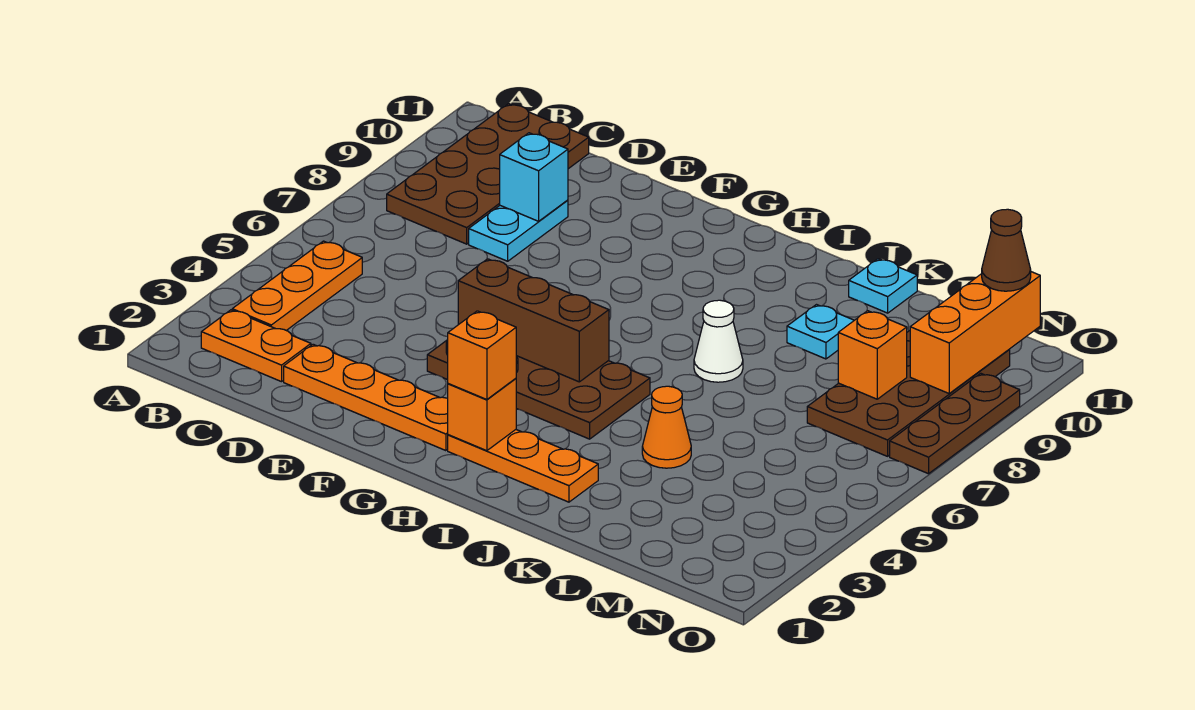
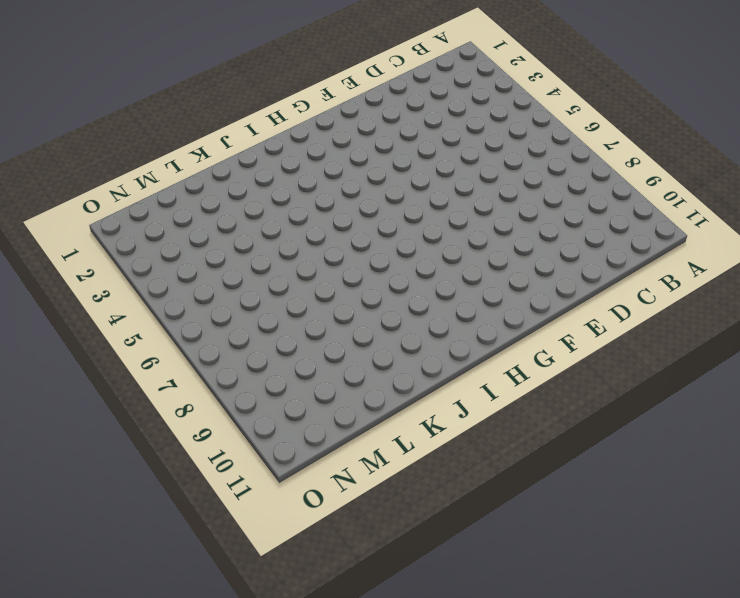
none -> orange 1x2 plate [201,310,311,382]
none -> orange 1x3 plate [232,241,362,330]
none -> brown 2x4 plate [387,104,589,244]

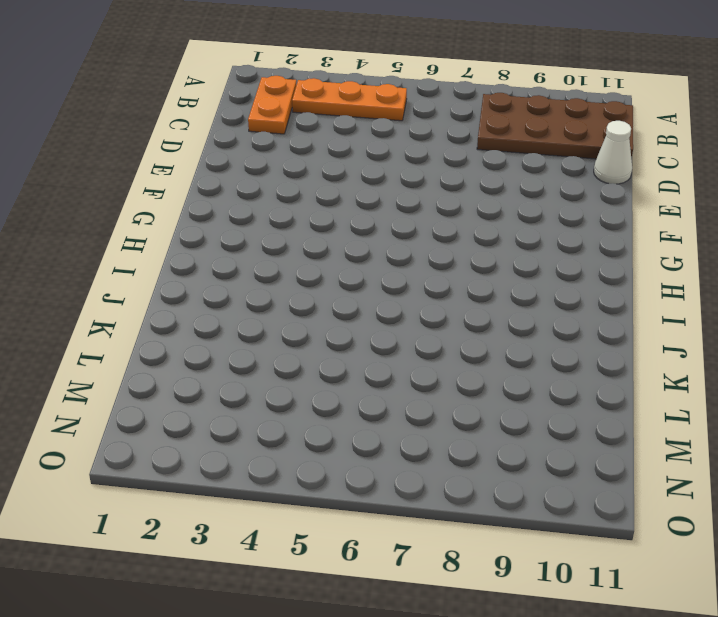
white 1x1 cone [594,121,632,184] -> white 1x1 cone moved to [694,300,743,382]
none -> orange 1x4 plate [284,344,448,451]
none -> cyan 1x2 plate [469,200,568,261]
none -> brown 2x4 plate [427,340,650,439]

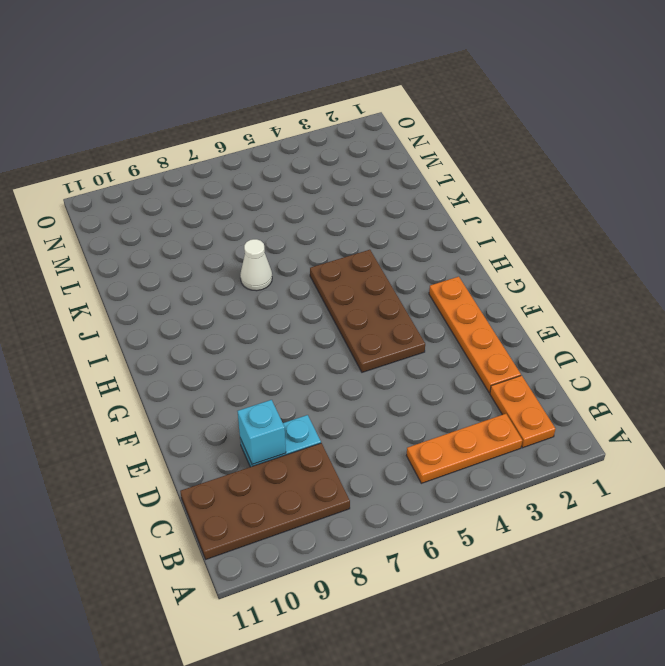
none -> orange 1x3 plate [448,430,598,502]
none -> orange 1x1 cone [642,386,691,468]
none -> cyan 1x1 plate [787,305,854,359]

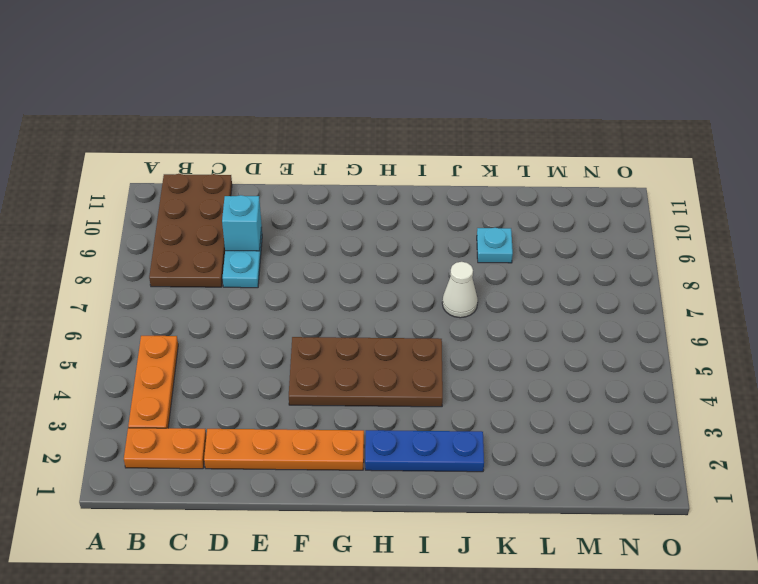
blue 1x3 plate [365,430,484,472] -> orange 1x3 plate [448,430,598,502]
none -> orange 1x1 cone [642,386,691,468]
none -> cyan 1x1 plate [849,259,917,313]
none -> brown 2x4 plate [807,331,1010,456]

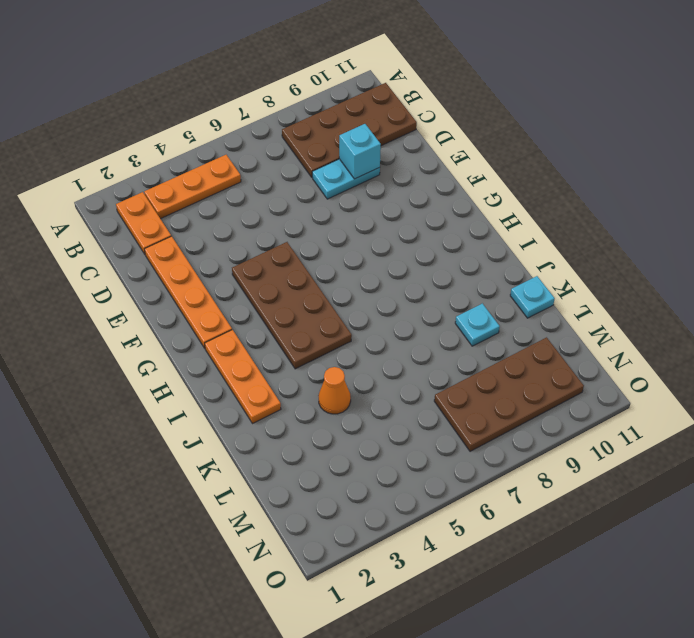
none -> white 1x1 cone [694,300,743,382]
none -> brown 1x3 plate [890,373,1020,474]
none -> brown 1x3 brick [458,259,609,382]

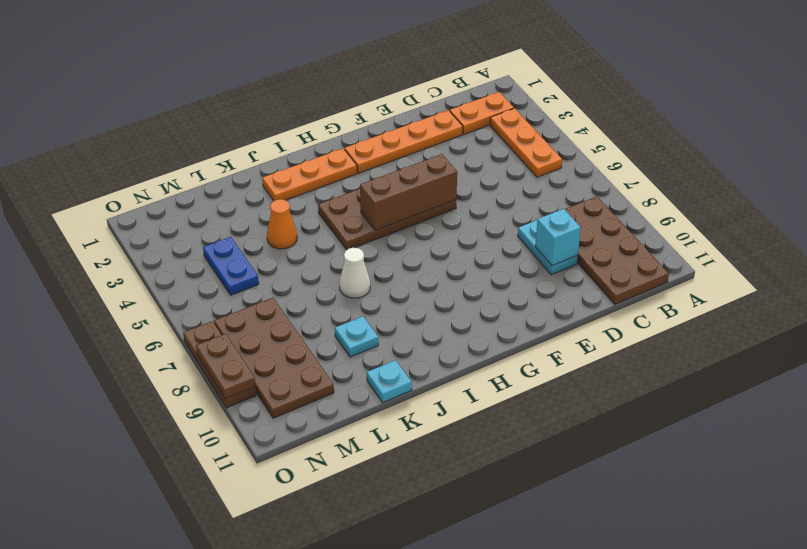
blue 1x2 plate [203,237,259,295] -> none
brown 1x2 plate [196,334,255,399] -> none
none -> orange 1x1 brick [448,378,516,451]
none -> orange 1x1 brick [838,311,907,399]
none -> orange 1x3 brick [910,272,1040,393]

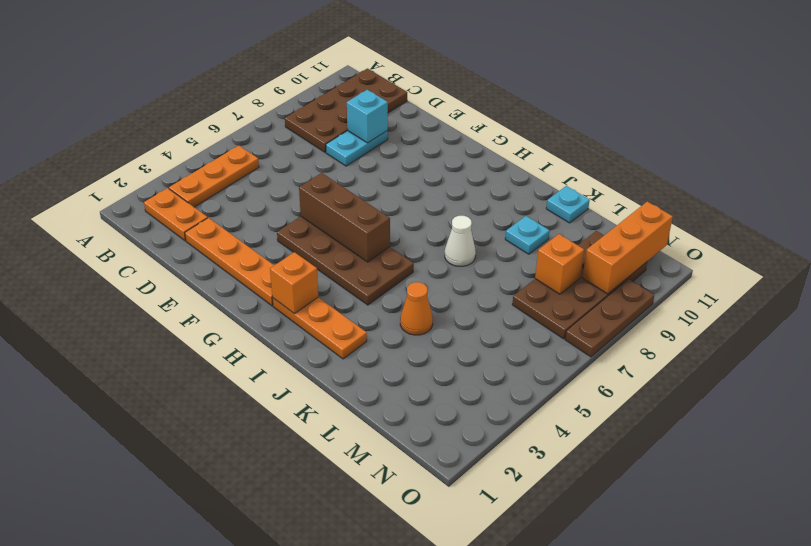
none -> orange 1x1 brick [448,311,516,400]
none -> brown 1x1 cone [982,209,1031,291]

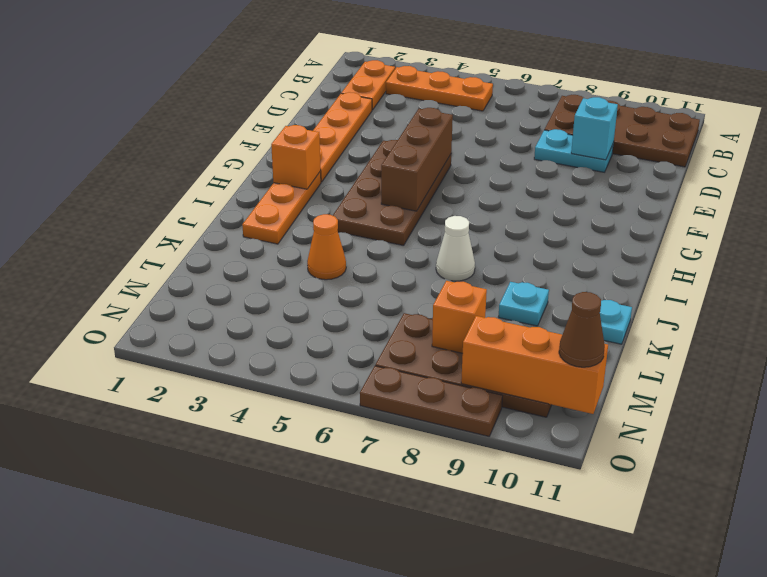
none -> orange 1x1 brick [448,311,516,400]

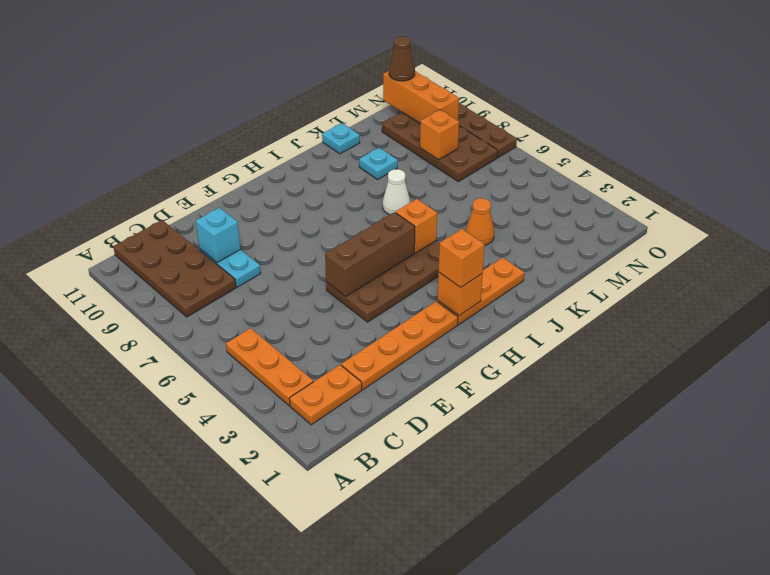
orange 1x1 brick [396,199,437,253] -> none

